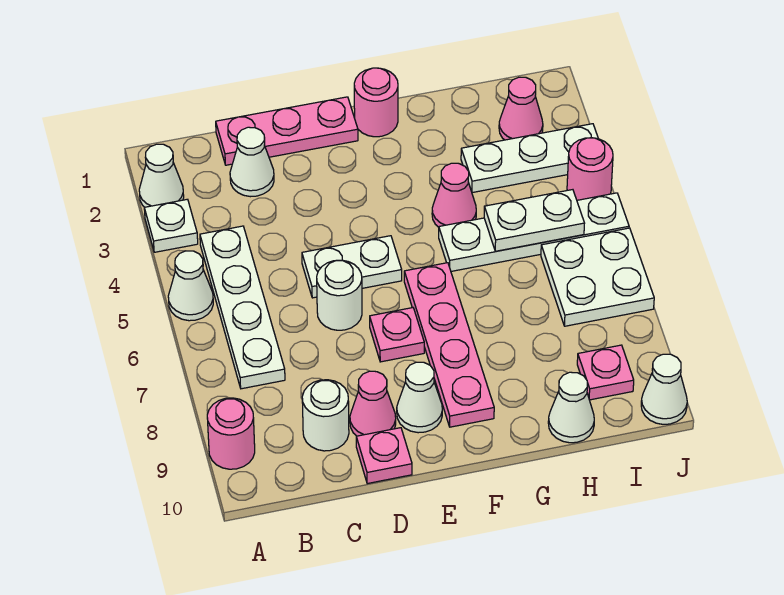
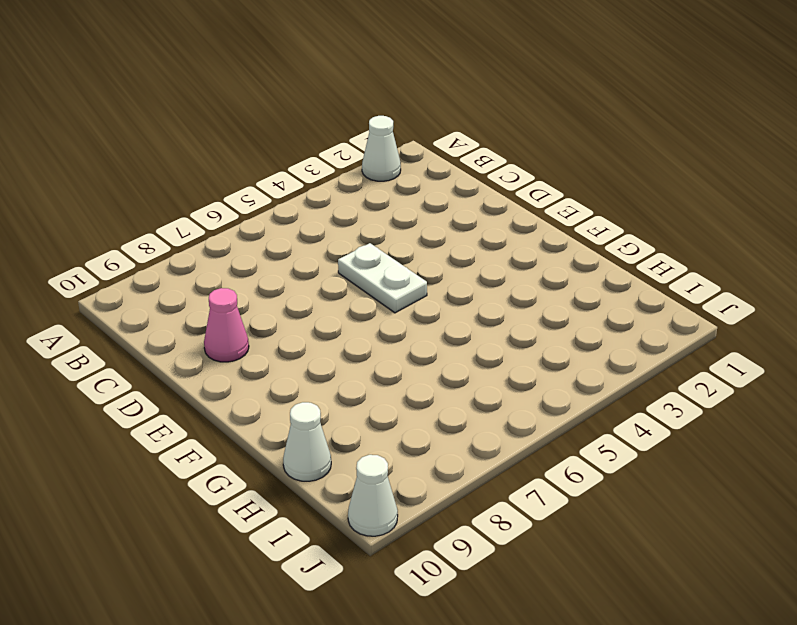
none -> white 1x1 plate [144,199,198,252]
none -> white 1x1 cone [168,251,213,321]
none -> pink 1x1 round brick [207,398,255,469]

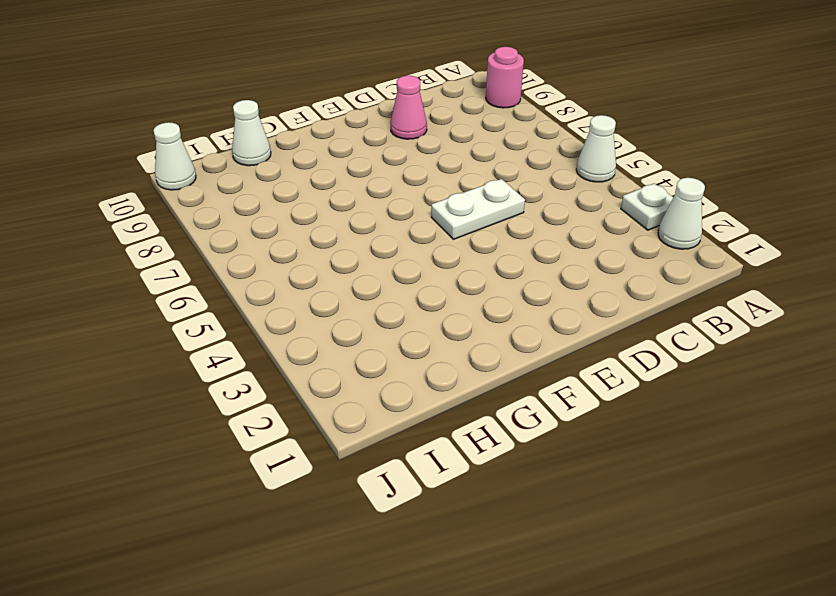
none -> white 1x4 plate [200,226,285,389]
none -> pink 1x3 plate [216,97,358,165]
none -> white 1x1 cone [230,127,274,197]

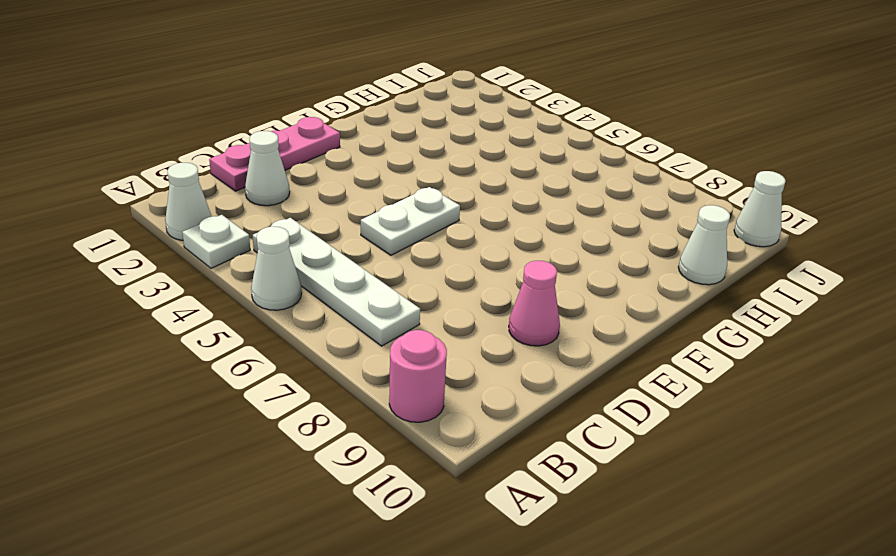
none -> white 1x1 round brick [302,380,349,451]
none -> white 1x1 round brick [317,260,362,330]
none -> pink 1x1 plate [356,428,412,484]

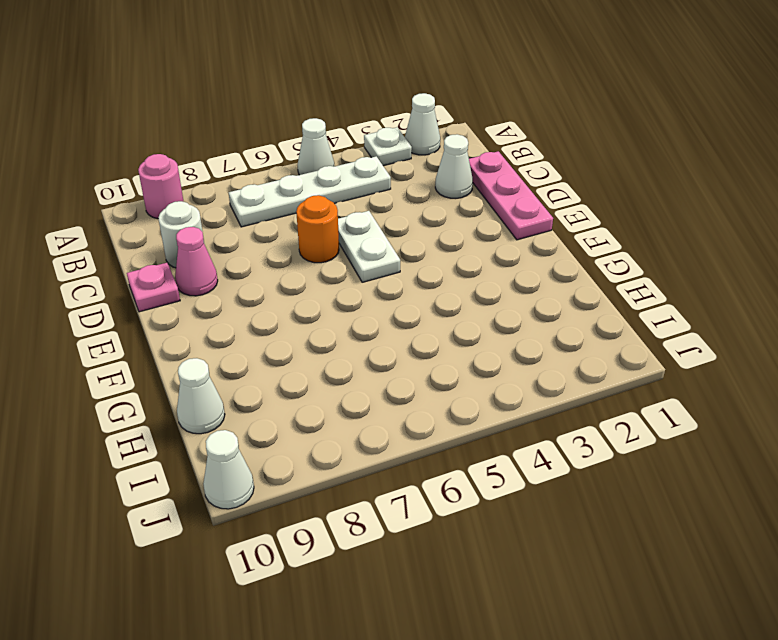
orange 1x1 round brick [296,195,339,263] -> white 1x1 round brick [317,260,362,330]
none -> pink 1x1 plate [370,308,424,362]
none -> white 1x1 cone [397,362,442,433]
none -> pink 1x1 round brick [354,68,398,137]

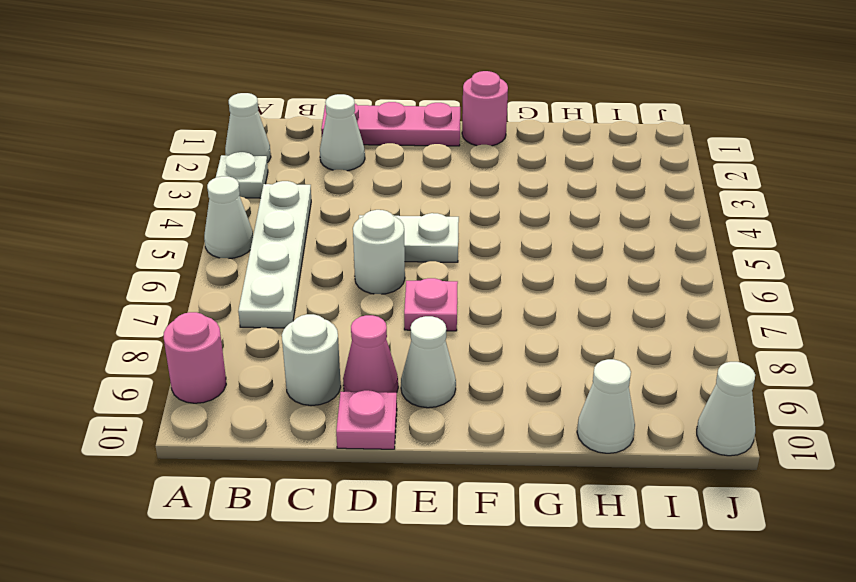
none -> pink 1x4 plate [404,263,494,427]
none -> pink 1x1 cone [432,163,476,227]
none -> white 1x4 plate [439,193,629,271]

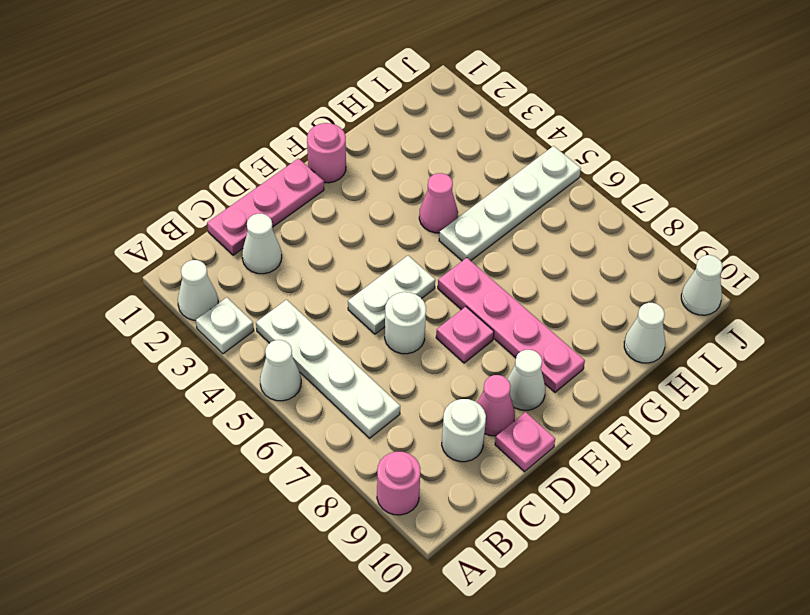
none -> white 1x3 plate [461,124,598,193]
none -> pink 1x1 cone [499,77,543,140]
none -> white 2x2 plate [541,228,654,326]

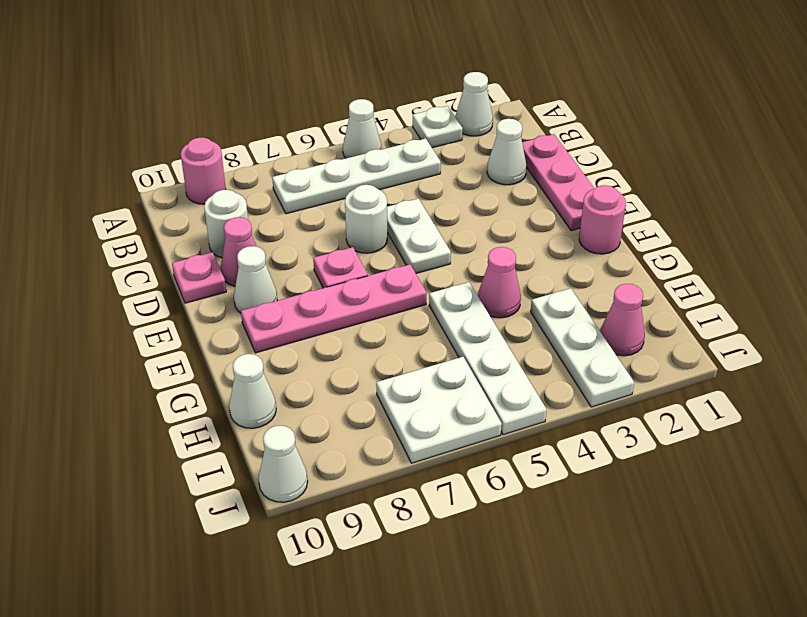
none -> pink 1x1 plate [577,345,634,400]
none -> pink 1x1 round brick [567,138,613,200]
none -> white 1x2 plate [484,190,585,251]

